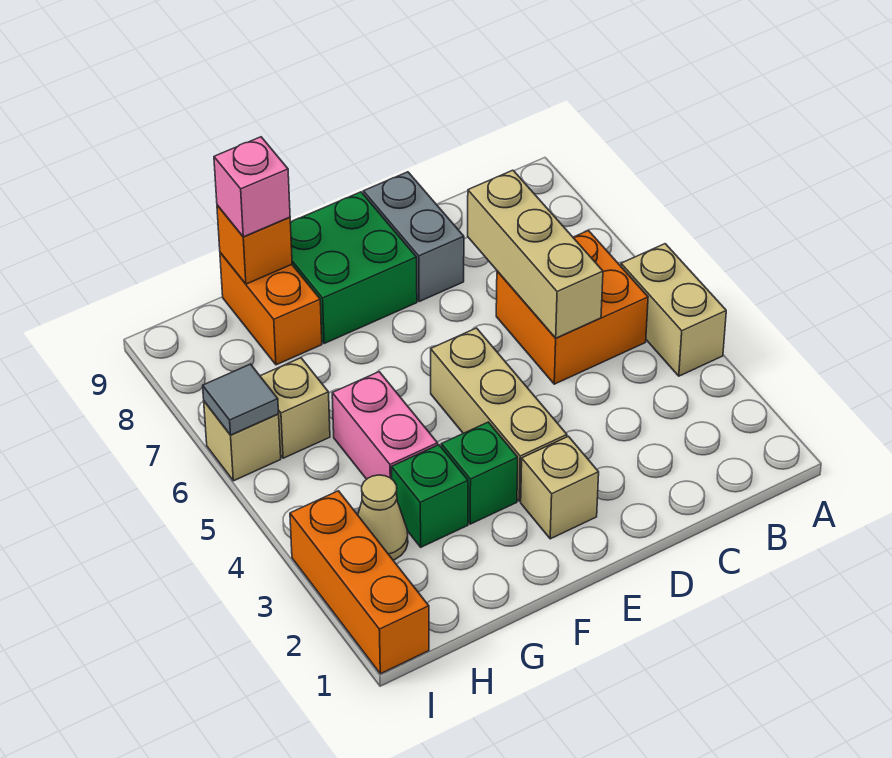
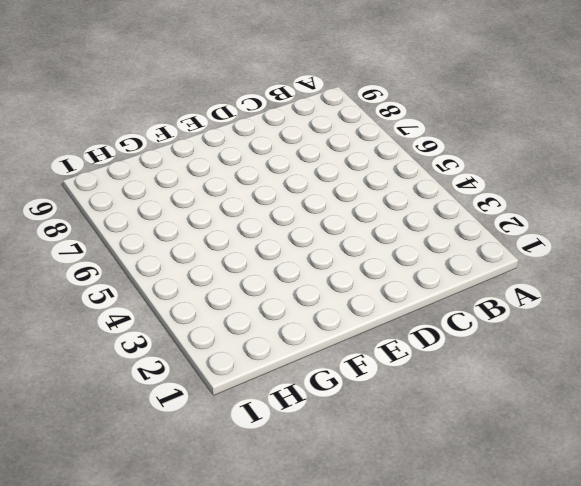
none -> tan 1x2 brick [621,244,726,376]
none -> orange 2x2 brick [496,231,648,384]
none -> grey 1x2 brick [363,172,464,302]

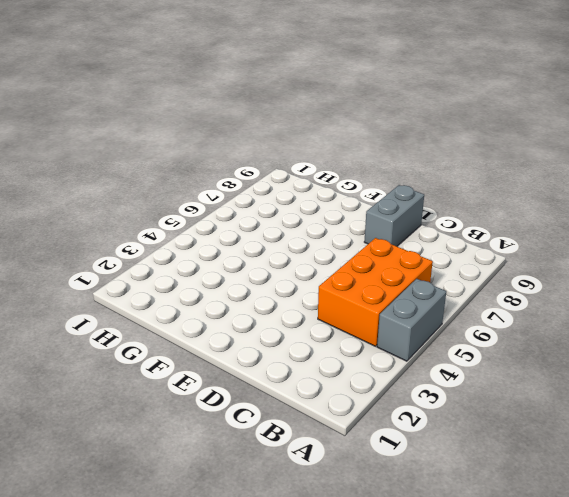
grey 1x2 brick [377,279,446,361] -> tan 1x2 brick [621,244,726,376]
orange 2x3 brick [318,238,433,346] -> orange 2x2 brick [496,231,648,384]
none -> tan 1x1 brick [521,436,599,539]
none -> tan 1x3 brick [431,328,567,501]
none -> green 2x2 brick [290,192,417,344]

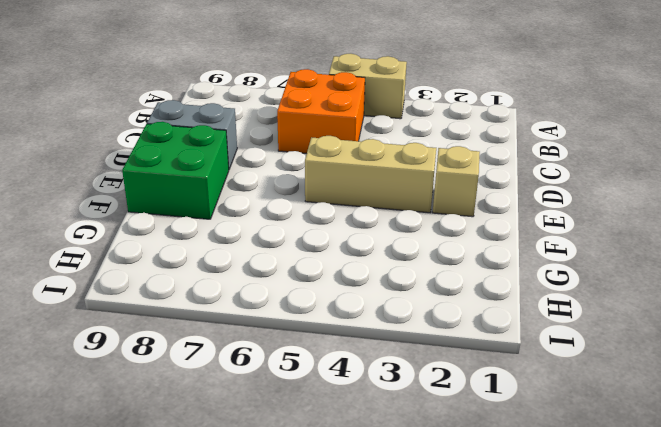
none -> green 1x1 brick [441,422,518,524]
none -> green 1x1 brick [391,445,468,547]
none -> pink 1x2 brick [332,372,438,479]

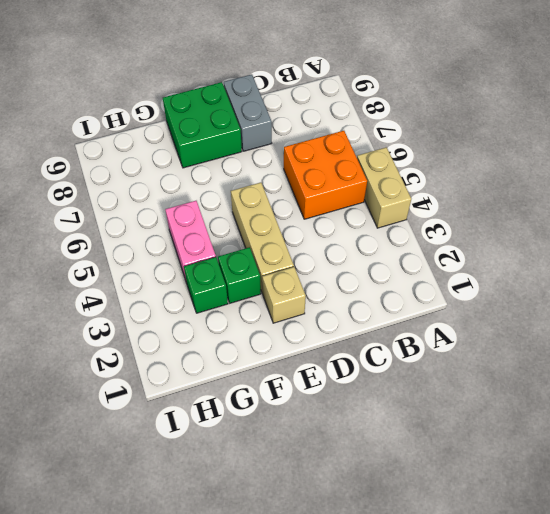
none -> orange 1x2 brick [220,253,322,365]
none -> tan 1x1 cone [358,475,408,560]
none -> tan 1x1 brick [260,358,330,458]

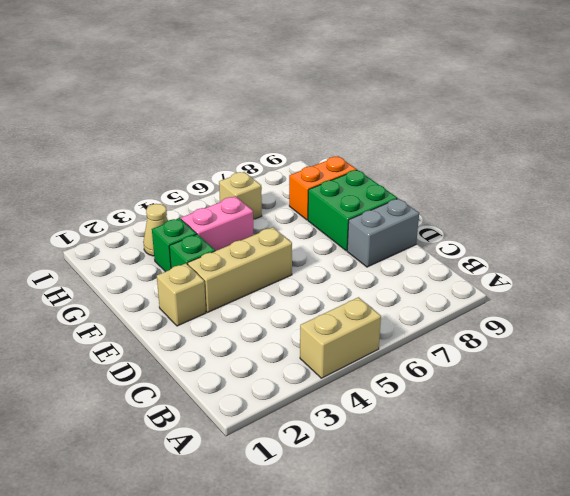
none -> orange 2x2 brick [496,231,648,384]
none -> orange 1x3 brick [290,491,429,674]
none -> tan 1x1 brick [204,402,281,481]

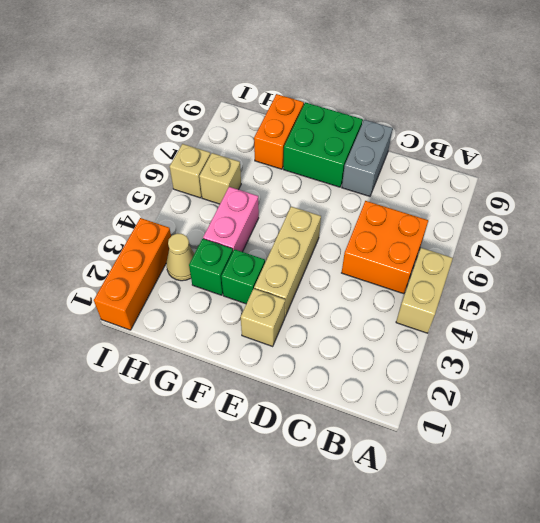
none -> tan 1x3 brick [468,170,603,338]
none -> orange 1x1 brick [217,205,292,284]
none -> grey 1x1 tile [203,364,279,435]

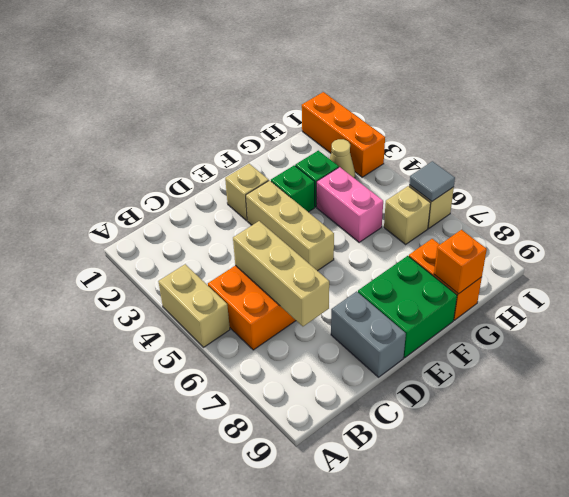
none -> pink 1x1 brick [214,137,290,237]

